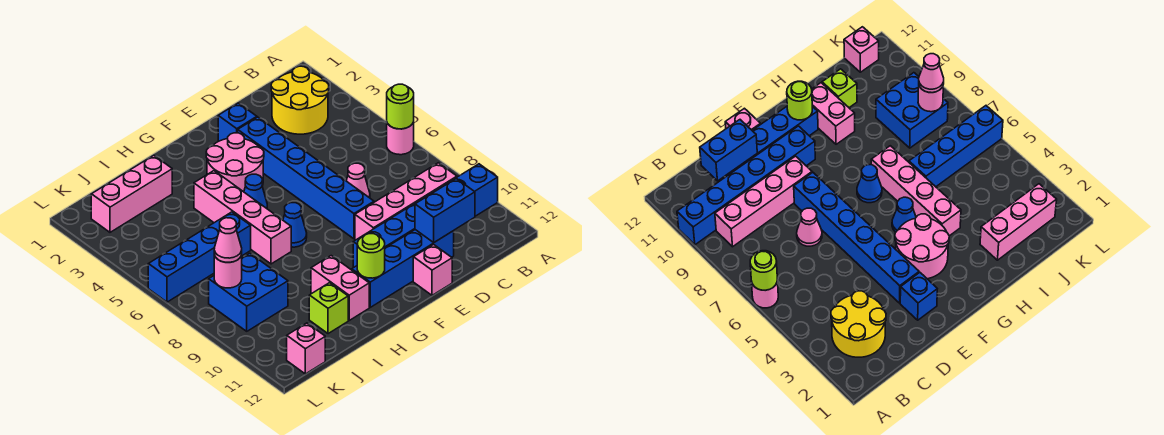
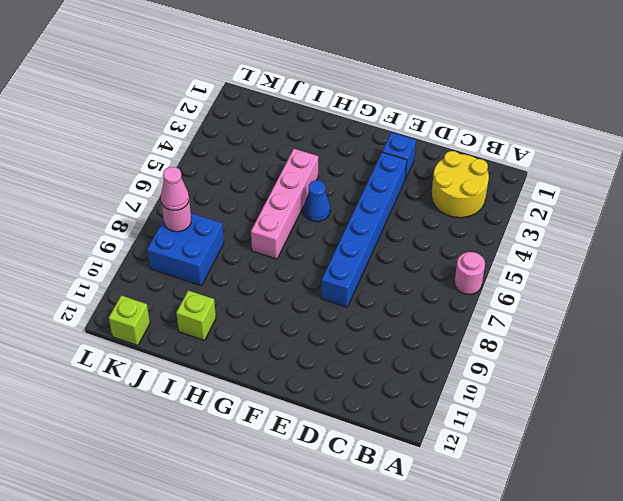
lime 1x1 brick [109,295,150,345] -> pink 1x1 brick [287,323,325,374]
none -> blue 1x6 brick [353,164,498,267]
none -> pink 1x4 brick [355,163,457,240]
none -> pink 1x1 cone [346,163,370,198]

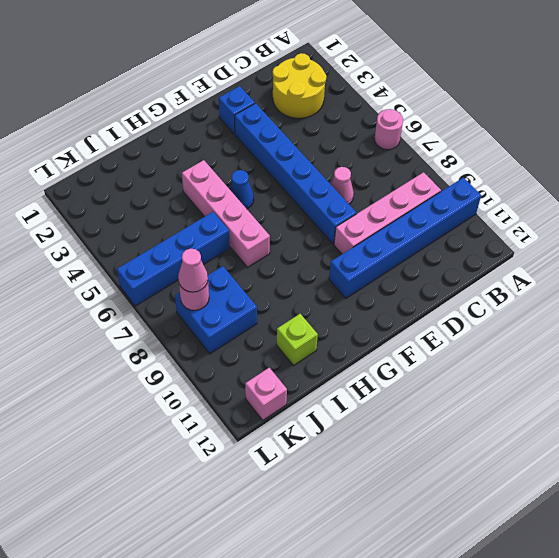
none -> blue 1x4 brick [352,230,454,307]
none -> pink 1x1 brick [413,245,452,295]
none -> pink 2x2 round brick [206,133,264,192]

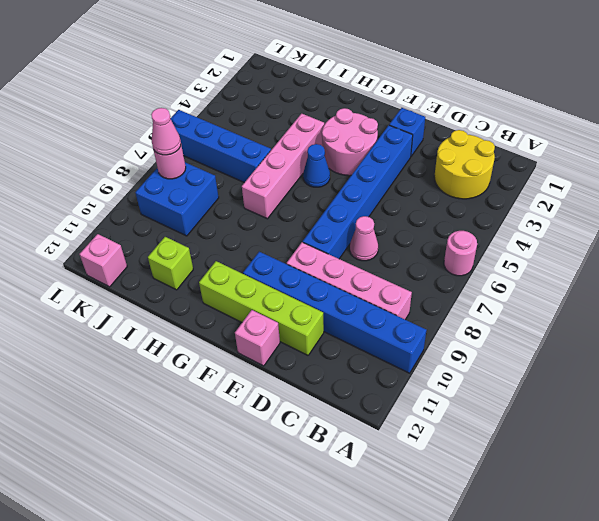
lime 1x4 brick [199,261,324,355] -> blue 1x4 brick [352,230,454,307]
none -> blue 1x1 cone [283,203,307,247]
none -> pink 1x2 brick [311,256,369,320]
none -> pink 1x3 brick [91,155,172,232]

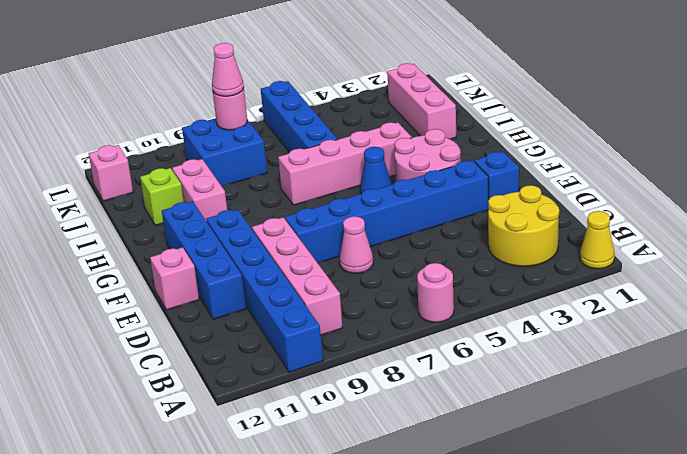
yellow 1x1 cone [580,211,615,269] -> none
pink 1x2 brick [172,159,227,221] -> pink 1x2 brick turned to [311,256,369,320]
none -> blue 1x1 cone [283,203,307,247]
none -> lime 1x1 round brick [387,84,414,129]
none -> blue 1x2 brick [415,179,475,242]

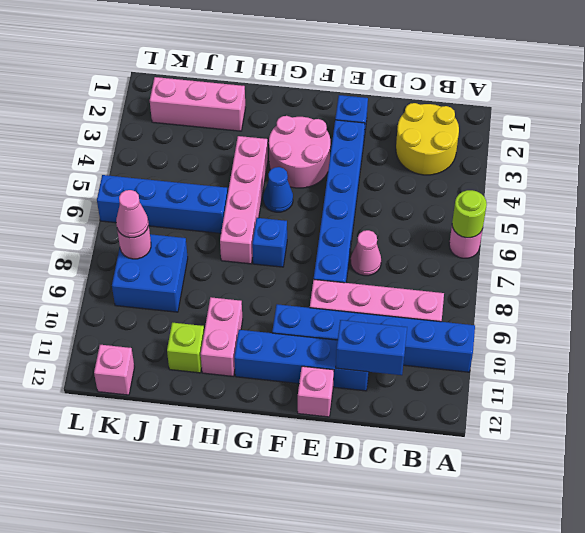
blue 1x1 brick [252,218,287,267] -> blue 1x1 cone [283,203,307,247]
none -> lime 1x1 round brick [357,234,385,278]

